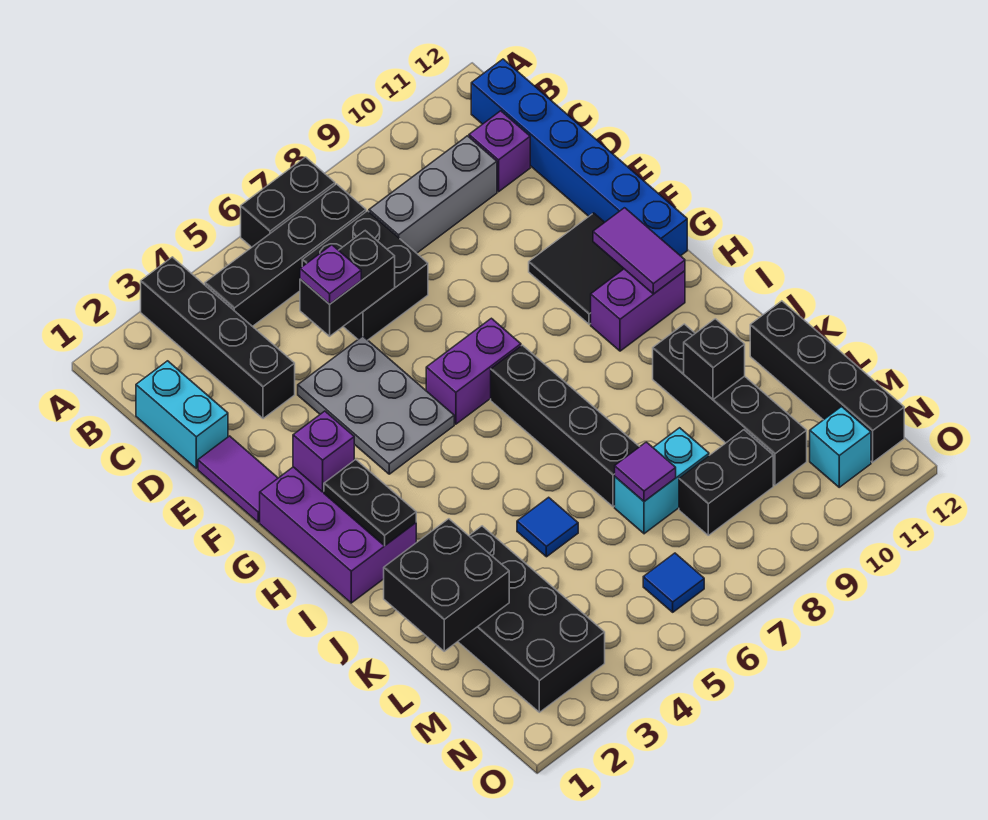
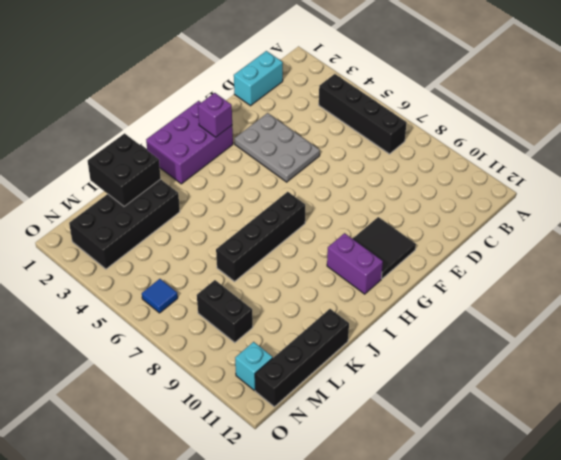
grey 2x3 plate [235,113,320,182] -> grey 2x3 plate turned to [298,336,454,474]
none -> black 1x4 brick [141,257,295,419]
none -> black 1x2 brick [241,157,335,247]
none -> blue 1x6 brick [471,59,687,256]
none -> black 2x2 brick [302,211,428,340]

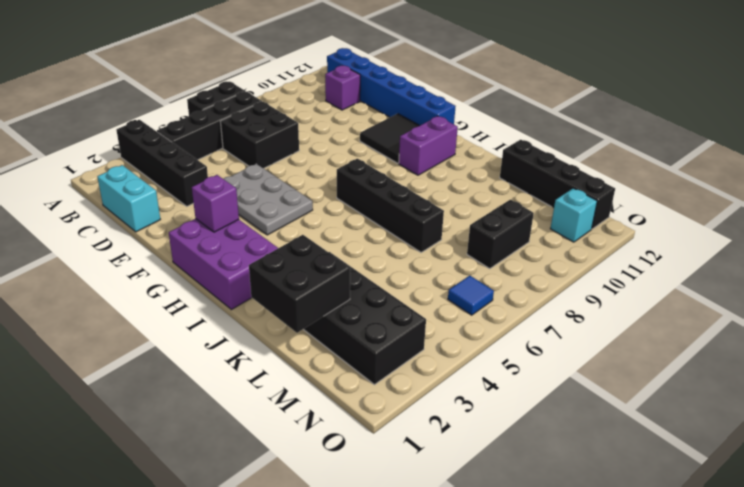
none -> grey 1x3 brick [369,136,497,253]
none -> purple 1x2 tile [198,436,278,522]
none -> purple 1x2 brick [426,318,521,424]
none -> black 1x4 brick [653,324,807,485]

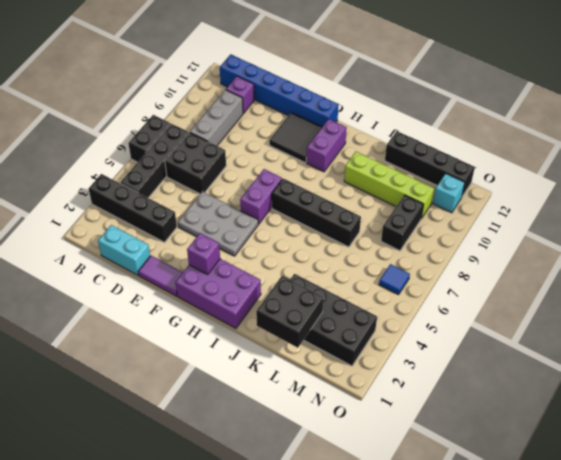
lime 1x4 brick [344,151,434,219] -> black 1x4 brick [653,324,807,485]
none -> blue 1x1 tile [517,497,578,557]
none -> cyan 1x2 brick [615,428,709,534]
none -> black 1x2 brick [300,231,395,336]
none -> purple 1x2 tile [593,208,685,294]

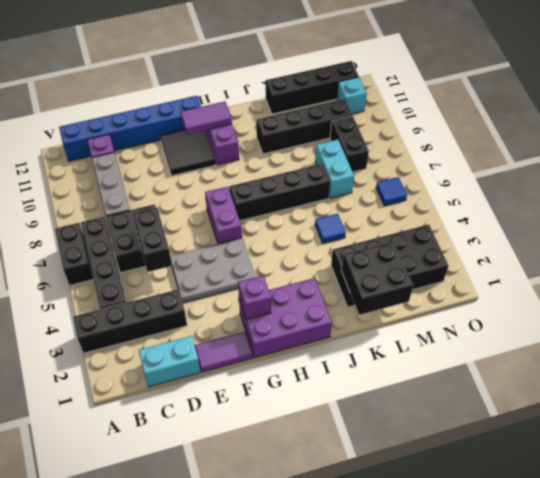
none -> black 1x2 plate [324,460,416,546]
none -> black 1x1 brick [684,319,745,399]
none -> purple 1x1 tile [615,442,676,501]
none -> purple 1x1 plate [300,245,361,304]

